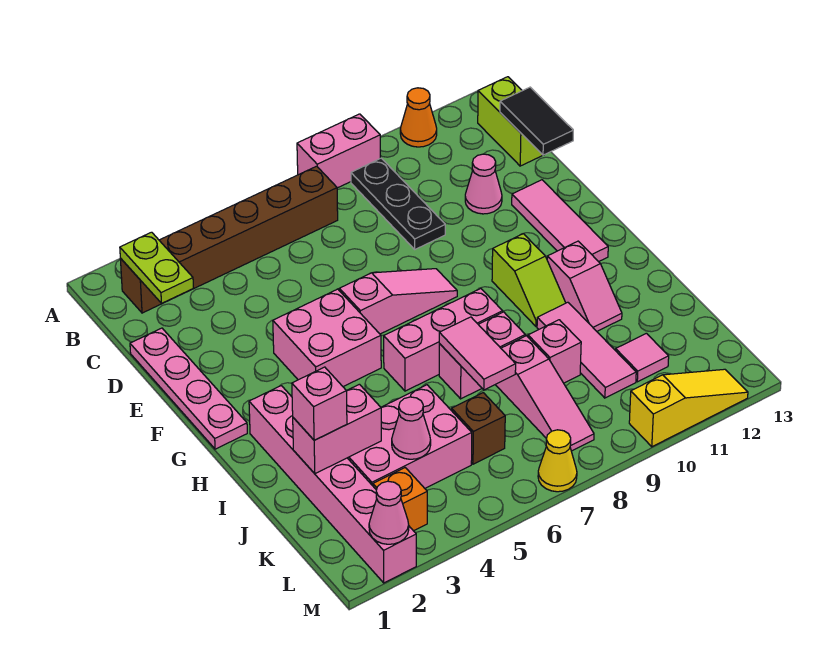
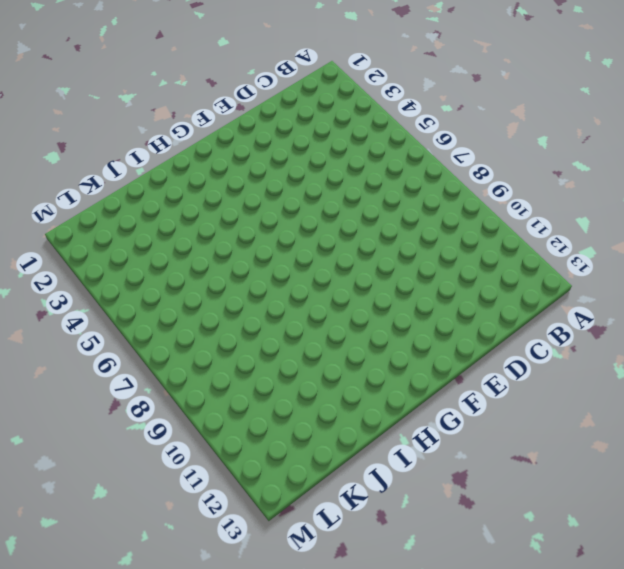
none -> pink 1x2 brick [297,114,380,188]
none -> orange 1x1 cone [400,88,437,147]
none -> brown 1x6 brick [120,166,338,313]
none -> black 1x3 plate [351,158,445,249]

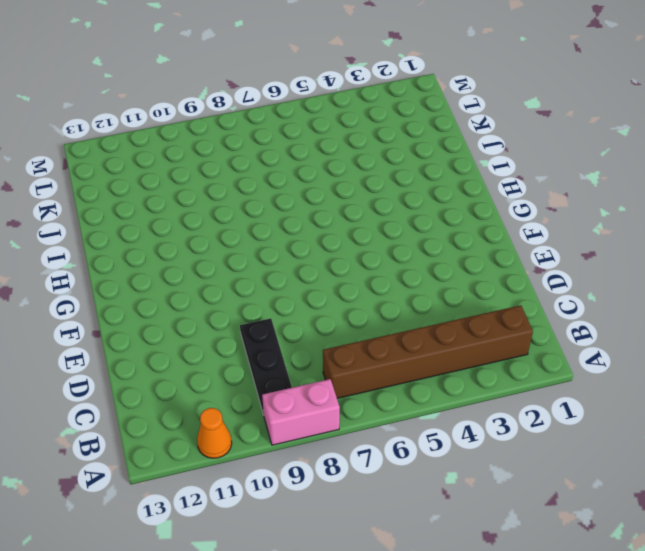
none -> lime 1x2 brick [478,77,543,166]
none -> pink 1x4 plate [130,328,247,449]
none -> pink 1x1 cone [465,154,502,214]
none -> pink 1x3 tile [512,180,608,262]

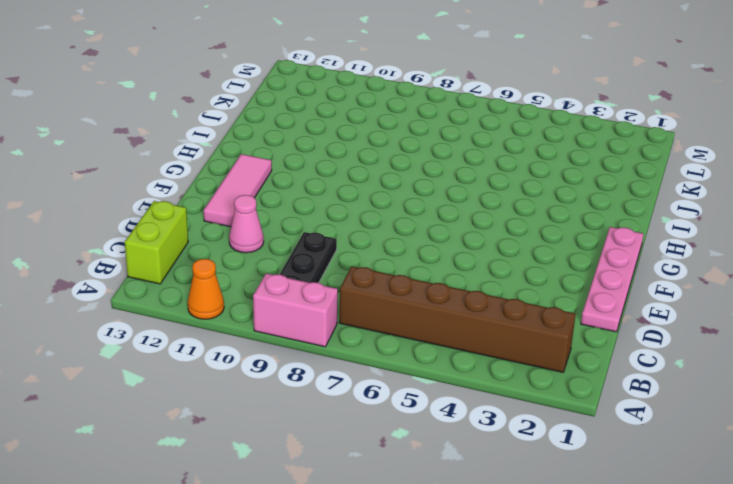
none -> pink 2x2 brick [273,289,381,387]
none -> pink 1x3 slope [339,269,457,334]
none -> lime 1x2 slope [492,234,566,327]
none -> pink 1x6 brick [249,386,416,583]

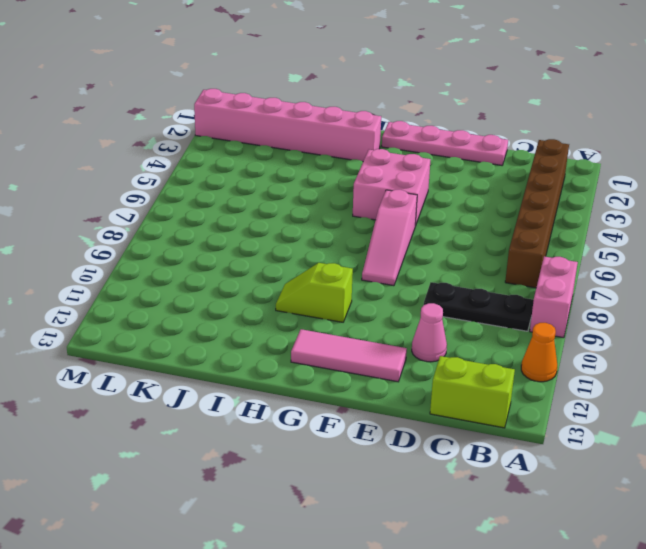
none -> pink 1x3 brick [384,289,503,391]
none -> pink 1x2 slope [547,241,622,331]
none -> pink 1x2 brick [439,312,525,399]
none -> pink 1x3 tile [537,302,636,398]

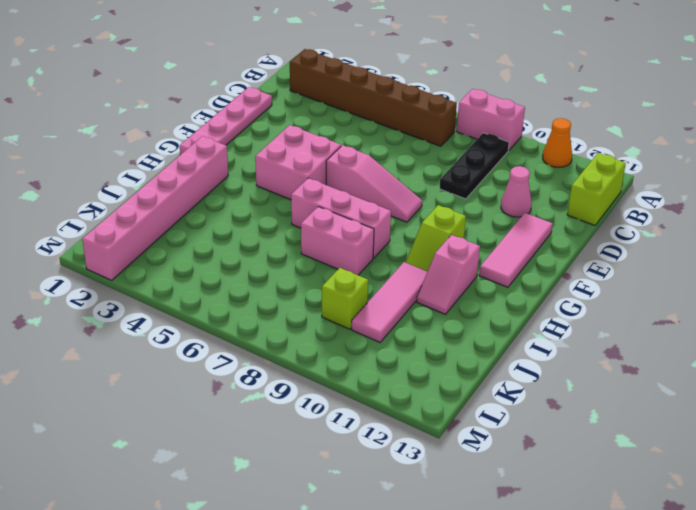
lime 1x1 brick [322,268,368,329] -> none
none -> pink 2x3 brick [348,385,472,488]
none -> pink 1x3 slope [496,336,594,451]
none -> pink 1x1 brick [528,320,581,383]
none -> brown 1x1 brick [452,393,505,464]

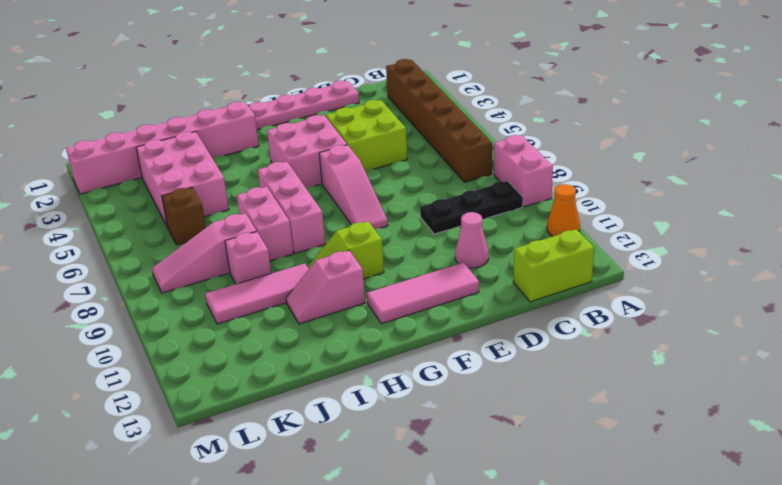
lime 2x2 brick [326,100,407,171] -> none
none -> pink 1x1 tile [616,333,669,382]
none -> orange 1x1 brick [373,468,427,531]
none -> yellow 1x1 cone [538,430,577,492]
none -> yellow 1x3 slope [629,369,748,447]

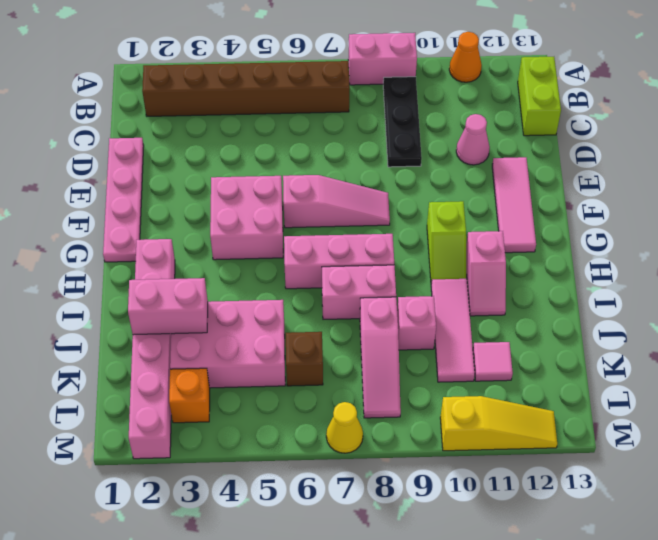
none -> lime 1x2 plate [120,232,193,303]
none -> black 1x2 tile [500,87,573,155]
none -> pink 1x2 tile [439,317,516,390]
none -> pink 1x1 cone [392,397,431,459]

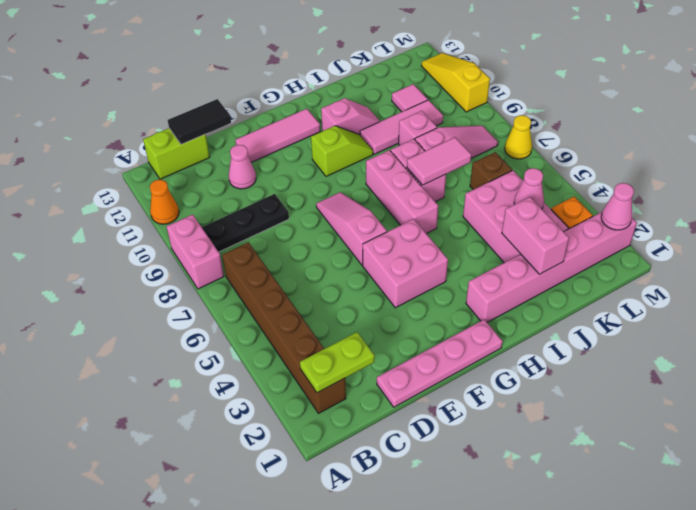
none -> pink 1x1 brick [292,367,347,440]

